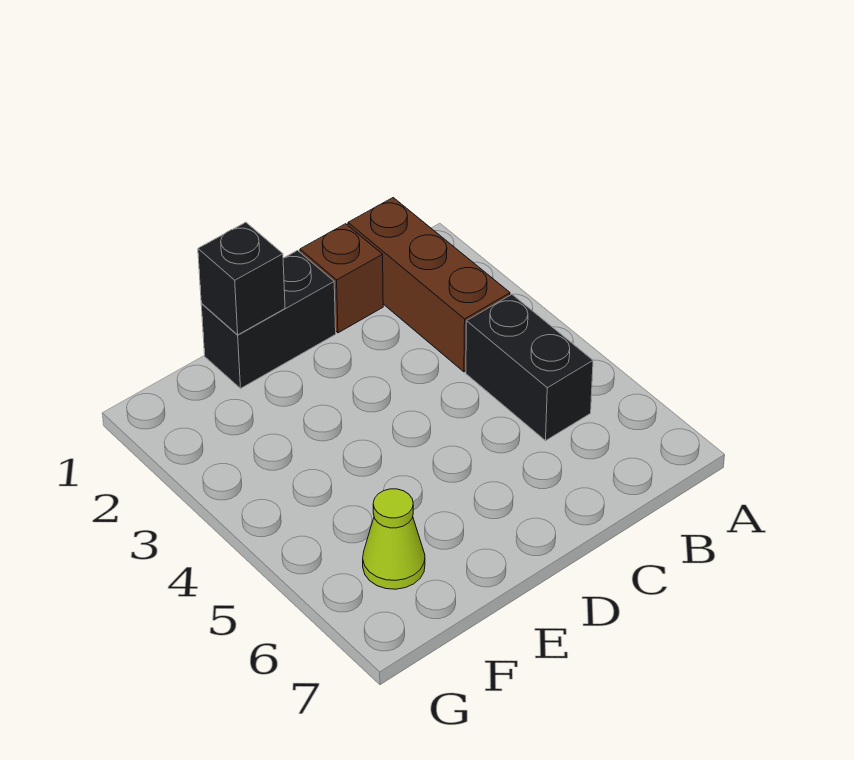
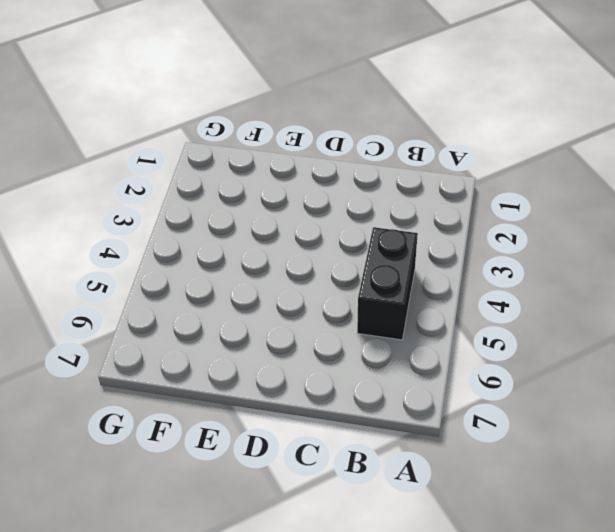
none -> brown 1x3 brick [348,198,510,372]
none -> brown 1x1 brick [300,224,383,333]

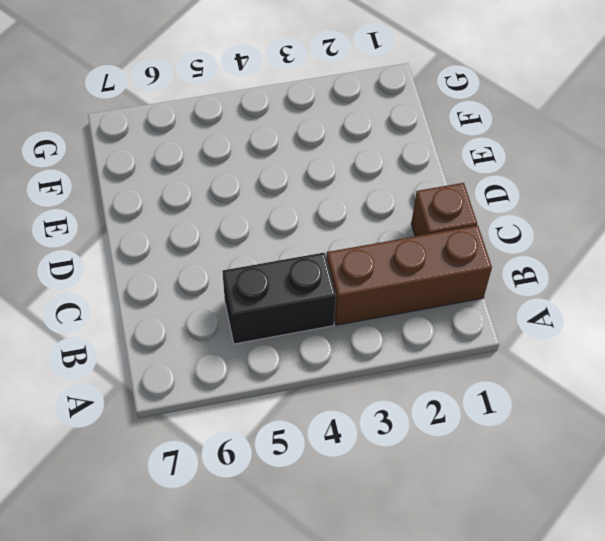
none -> black 1x2 brick [201,250,336,388]
none -> lime 1x1 cone [363,489,425,589]

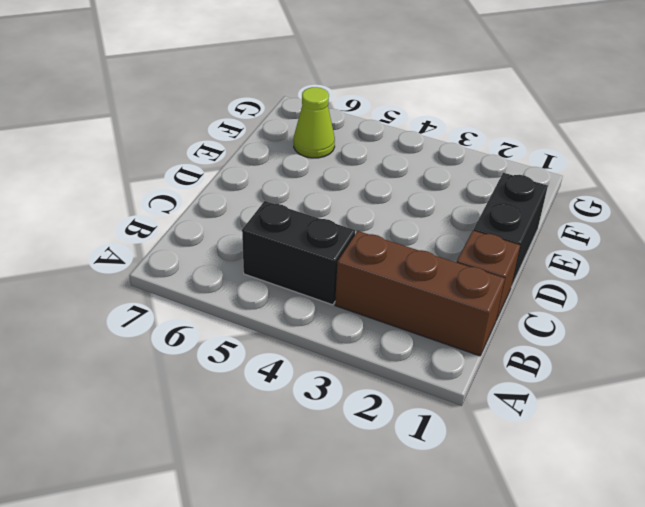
none -> black 1x1 brick [198,222,285,335]

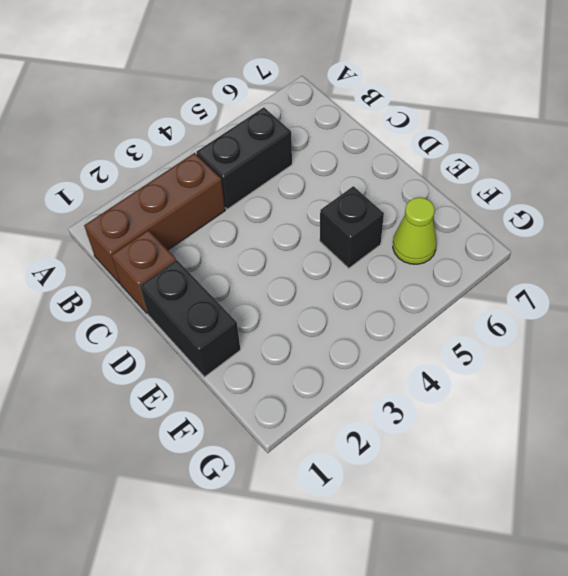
black 1x1 brick [320,186,384,268] -> black 1x1 brick moved to [198,222,285,335]

